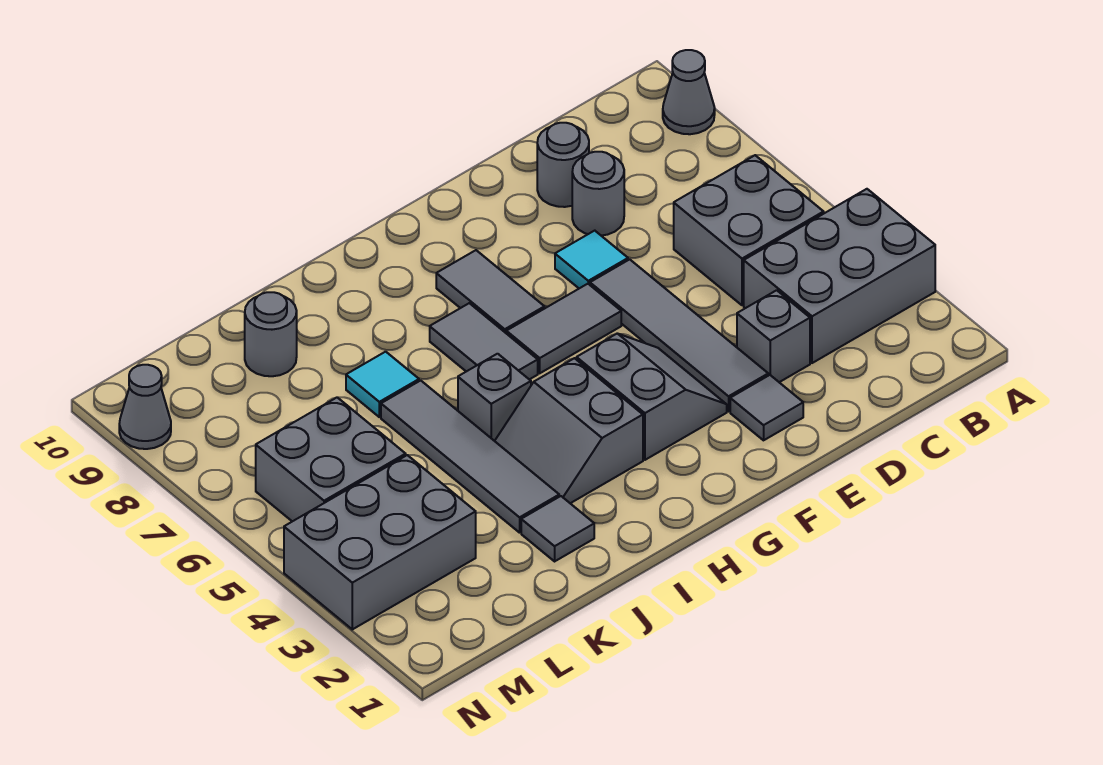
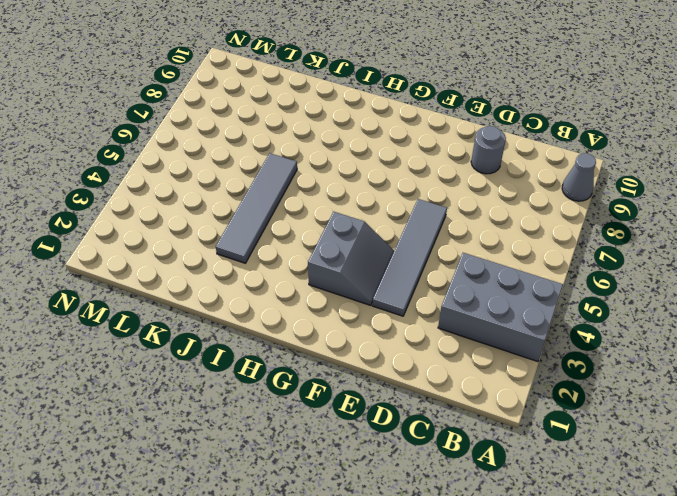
none -> grey 2x2 brick [674,155,824,305]
none -> grey 1x1 brick [737,290,810,382]
none -> grey 1x1 round brick [572,152,624,236]

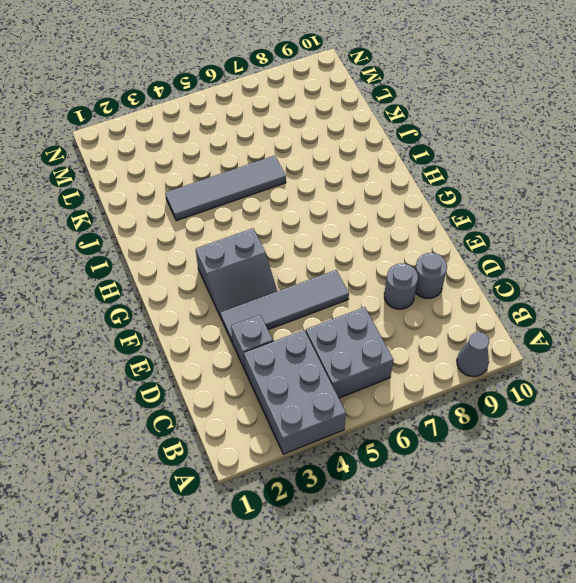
none -> grey 1x1 tile [730,375,803,440]
none -> cyan 1x1 tile [555,231,628,288]
none -> grey 1x2 tile [506,284,621,373]

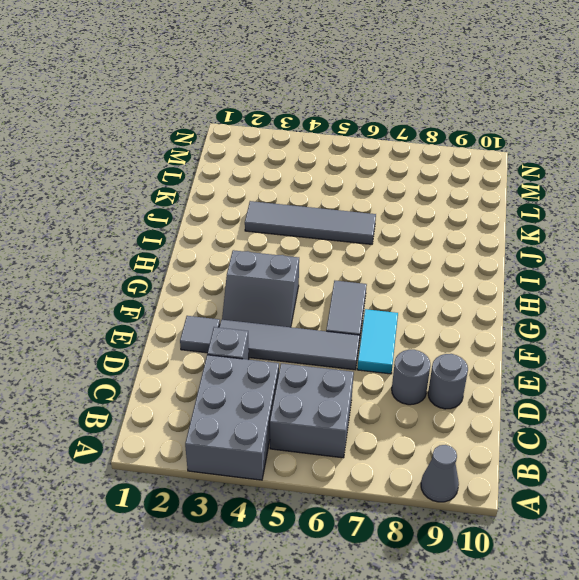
cyan 1x2 tile [357,309,398,374] -> cyan 1x1 tile [555,231,628,288]
none -> grey 1x2 tile [436,250,545,333]
none -> grey 2x2 slope [495,358,643,503]
none -> grey 1x2 tile [430,303,538,380]

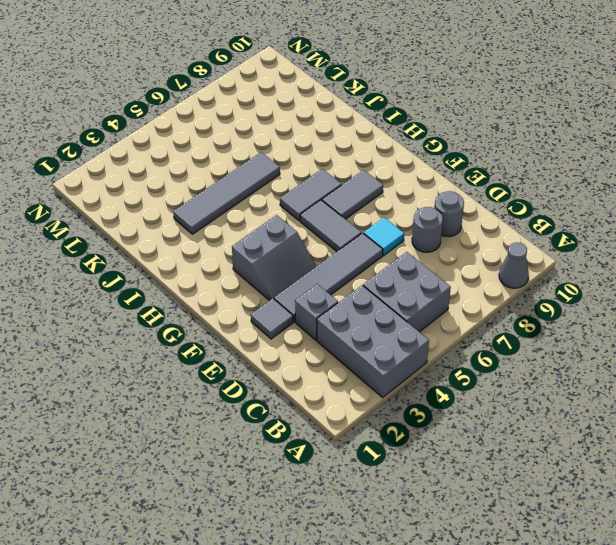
none -> grey 2x2 slope [495,358,643,503]
none -> grey 1x1 brick [458,354,531,441]
none -> grey 1x1 tile [521,496,594,561]

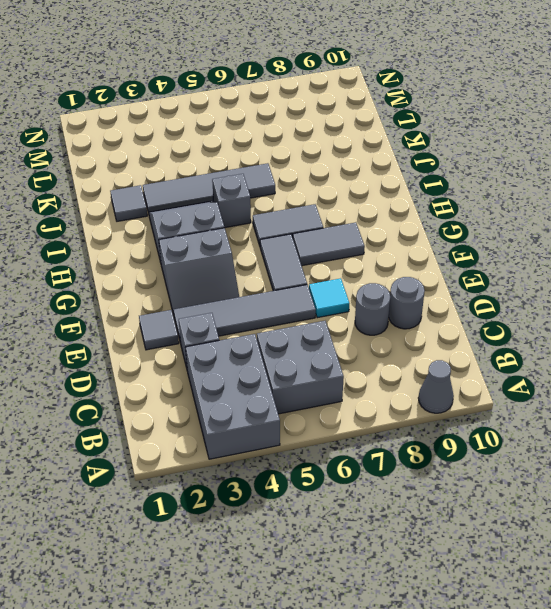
none -> cyan 1x1 tile [346,352,419,417]
none -> grey 1x1 round brick [245,292,297,376]
none -> grey 2x3 brick [284,455,476,629]

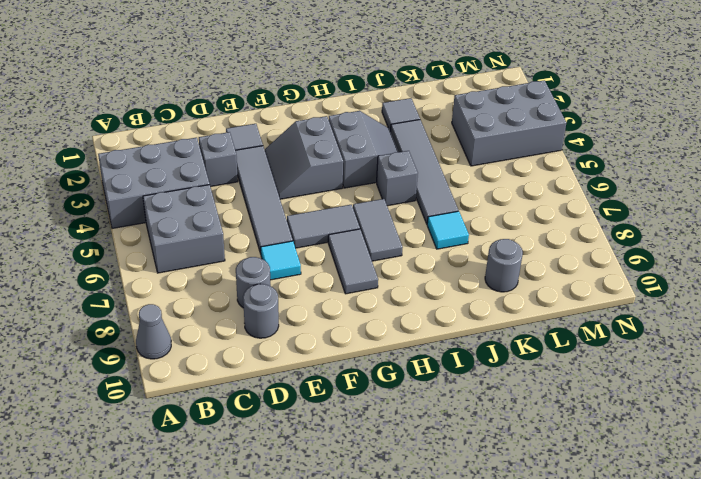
none -> grey 2x2 brick [256,397,406,521]
none -> grey 1x1 cone [119,365,171,449]

